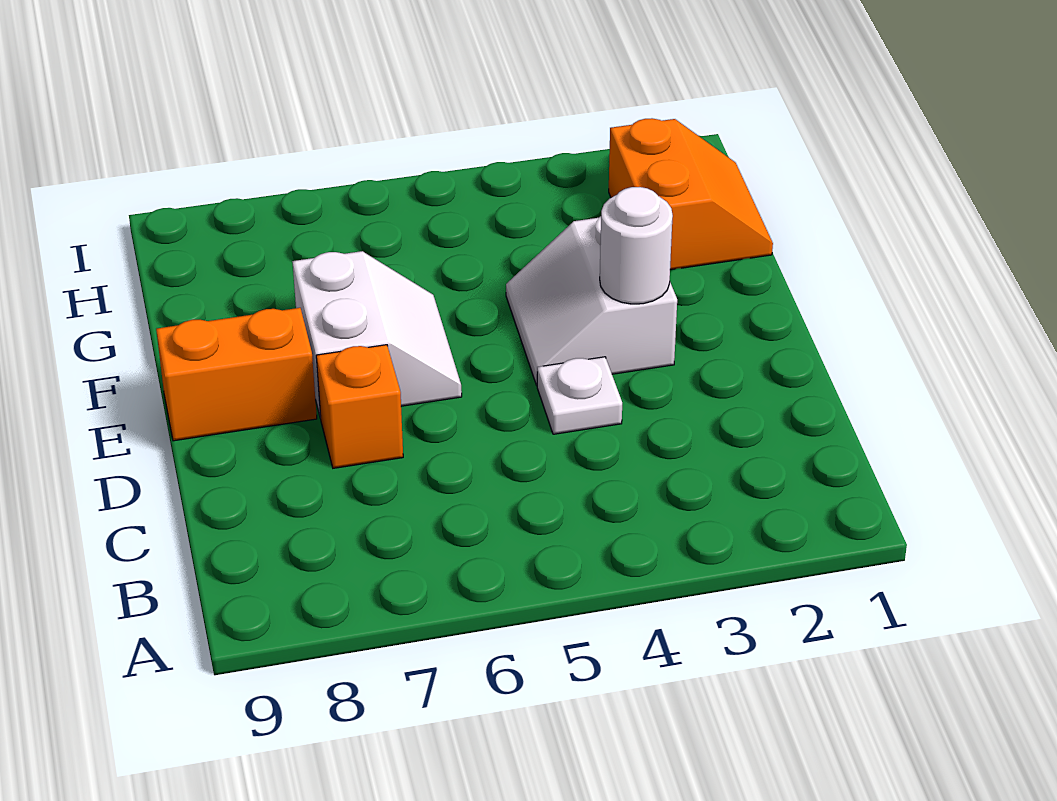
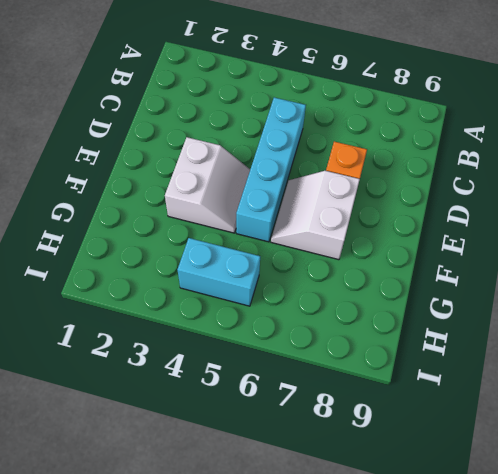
cyan 1x4 brick [236,97,306,242] -> none
cyan 1x2 brick [178,238,260,306] -> none
none -> white 1x1 plate [537,357,622,434]
none -> orange 1x2 brick [156,308,317,441]

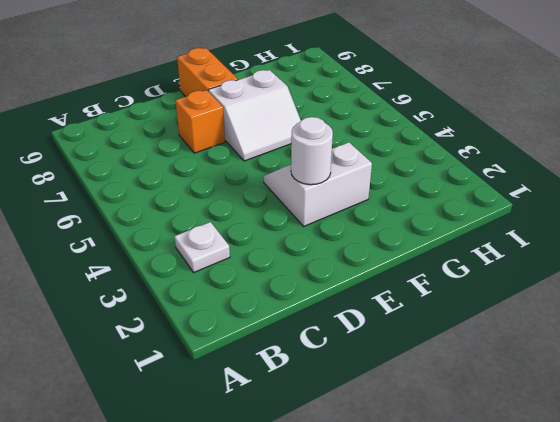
white 1x1 plate [174,222,230,272] -> white 1x1 plate moved to [537,357,622,434]
none -> orange 2x2 slope [609,118,773,270]

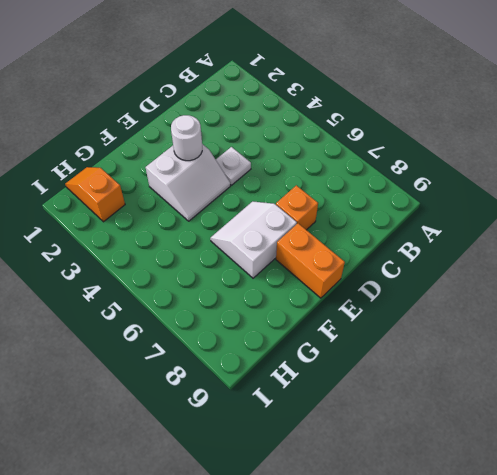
orange 1x2 slope [65,167,125,222] -> orange 2x2 slope [609,118,773,270]

